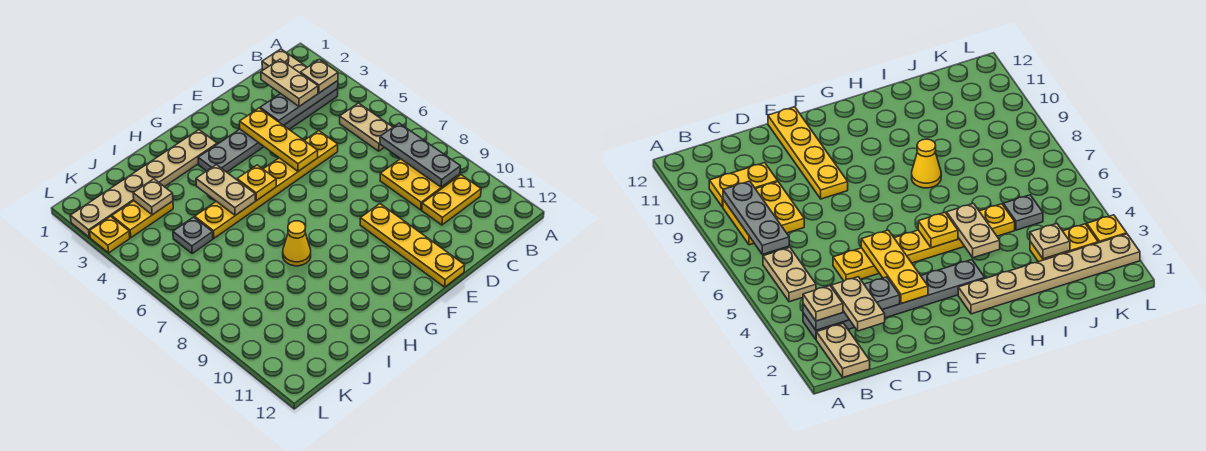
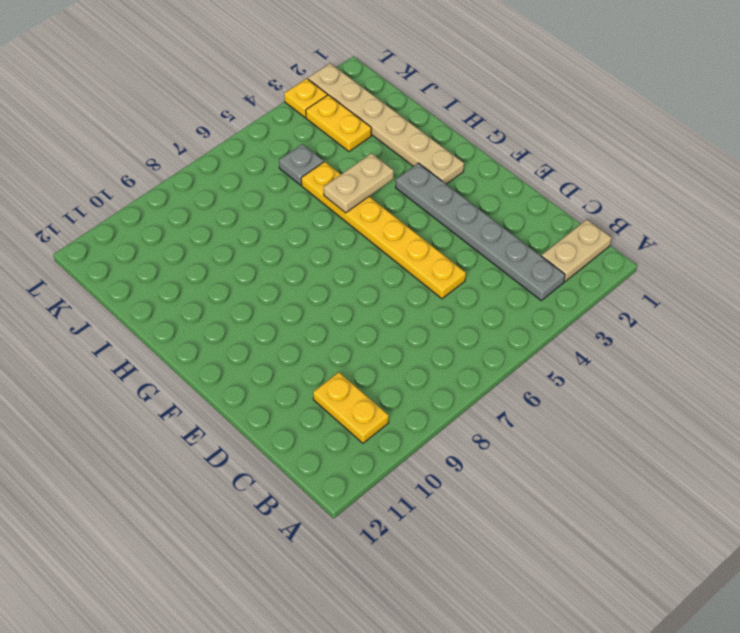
none -> tan 1x2 plate [340,103,393,151]
none -> yellow 2x2 plate [380,159,460,210]
none -> yellow 1x4 plate [360,204,465,287]

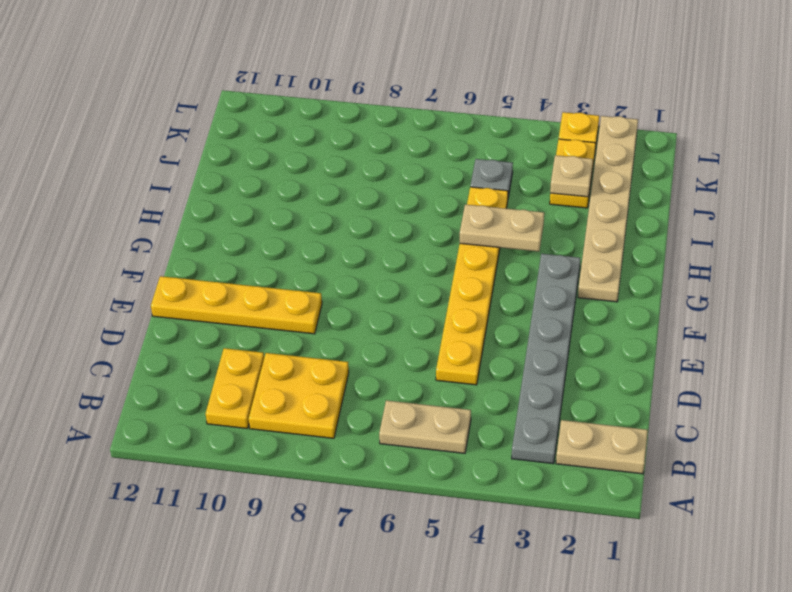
none -> yellow 1x1 cone [283,221,311,266]
none -> grey 1x3 plate [260,81,338,125]
none -> grey 1x3 plate [380,123,461,187]

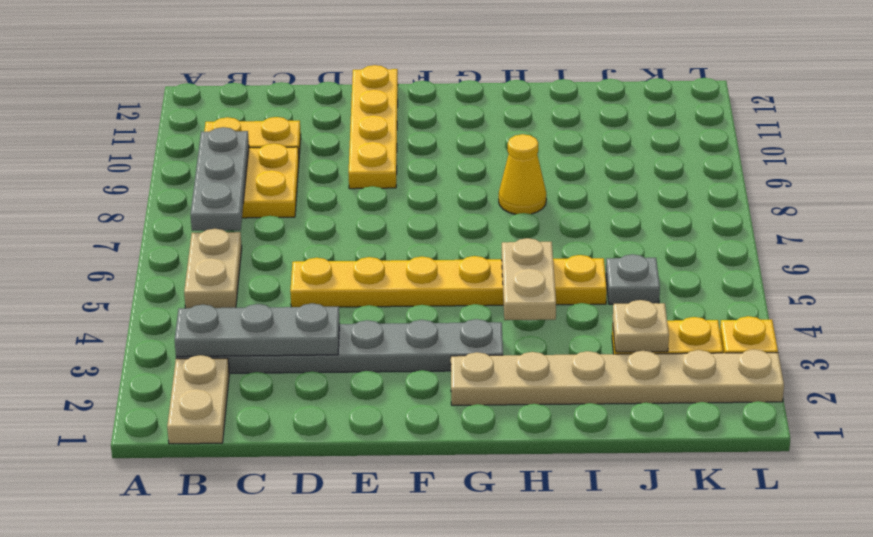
none -> yellow 1x3 plate [240,108,318,171]
none -> yellow 1x1 plate [237,165,276,201]
none -> tan 1x1 plate [300,59,338,93]

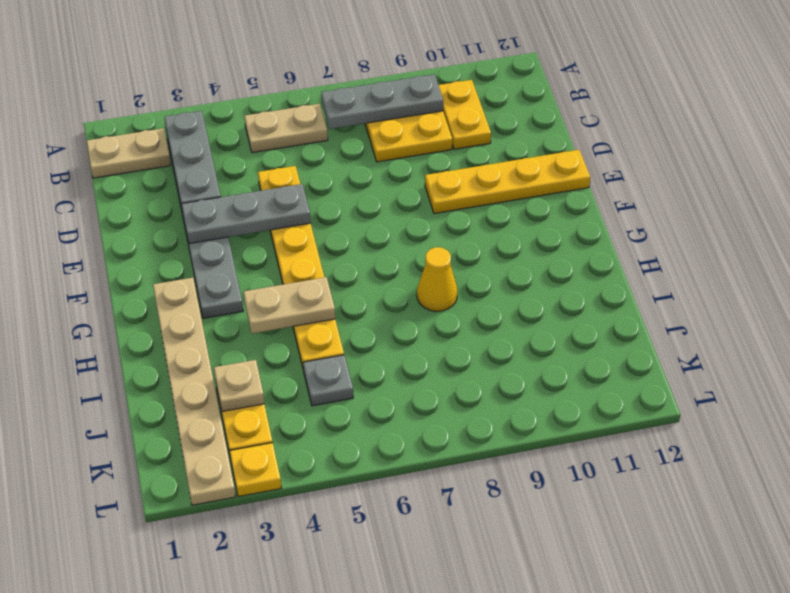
grey 1x3 plate [182,184,311,244] -> yellow 1x3 plate [240,108,318,171]
none -> yellow 1x1 plate [237,165,276,201]
none -> tan 1x1 plate [300,59,338,93]
none -> tan 1x2 plate [261,59,318,106]

